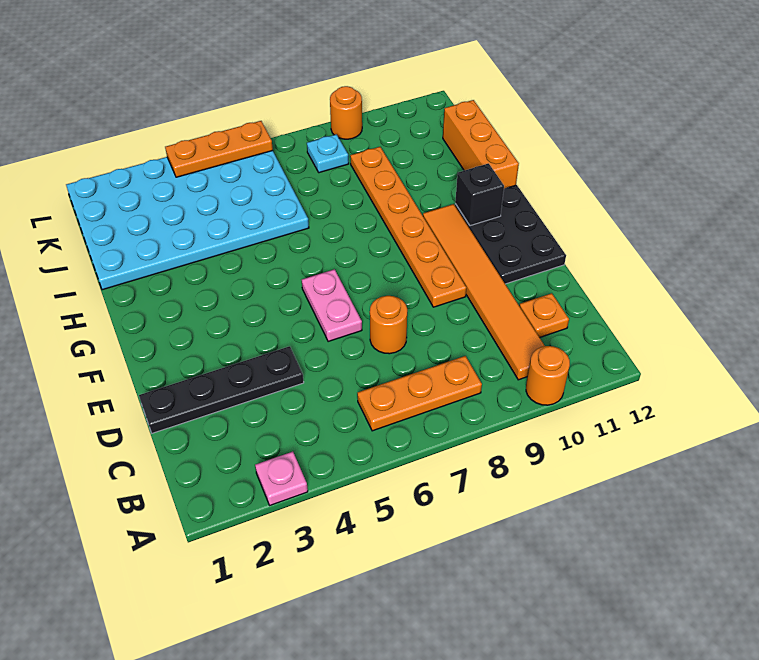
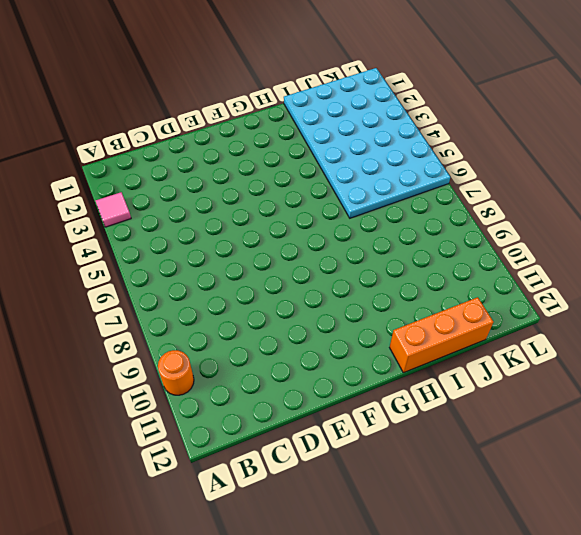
pink 1x1 tile [96,192,131,227] -> pink 1x1 plate [255,452,308,505]
none -> orange 1x3 plate [357,356,482,431]
none -> orange 1x6 tile [423,204,545,380]
none -> orange 1x1 plate [520,293,569,338]

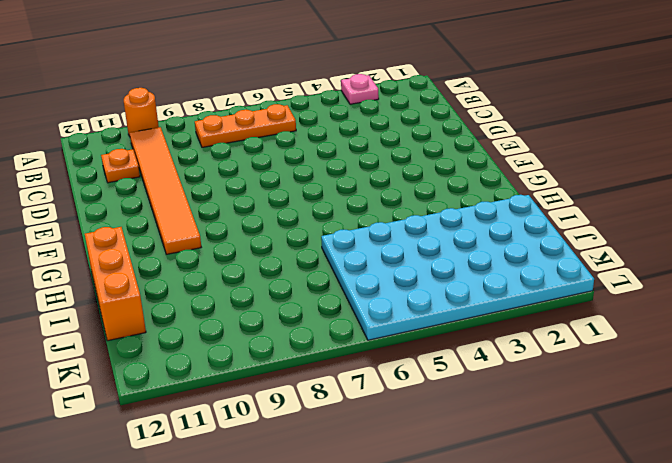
none -> black 1x4 plate [139,346,304,433]
none -> orange 1x1 round brick [370,296,407,354]
none -> pink 1x2 plate [302,269,362,342]

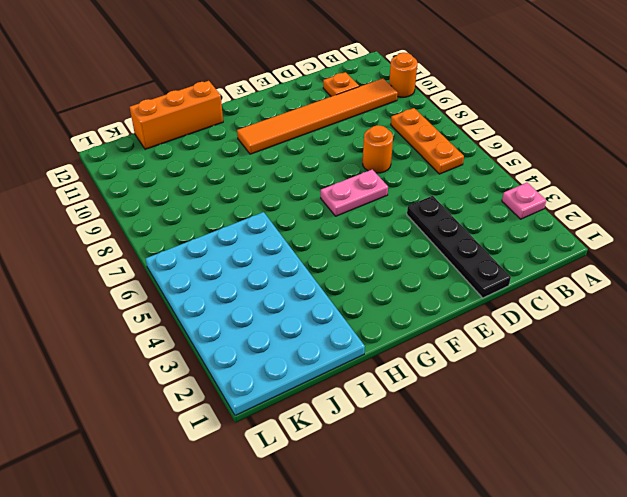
none -> orange 1x6 plate [350,147,466,307]
none -> black 2x3 plate [455,185,566,284]
none -> cyan 1x1 plate [307,134,349,173]

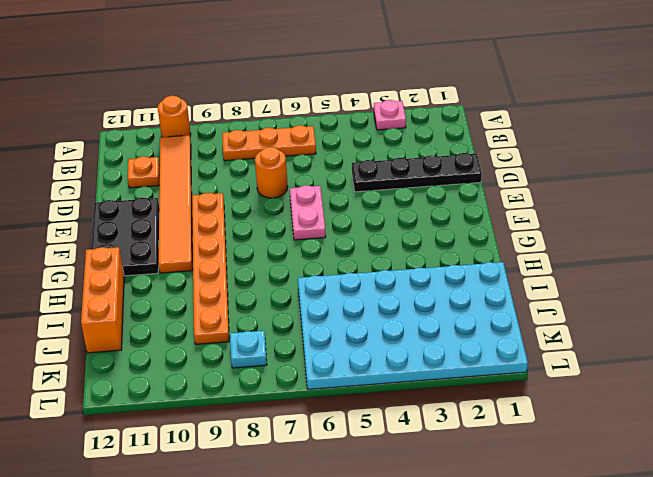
none -> orange 1x1 round brick [330,86,362,139]
none -> black 1x1 brick [455,163,504,226]
none -> orange 1x3 plate [165,121,273,177]

